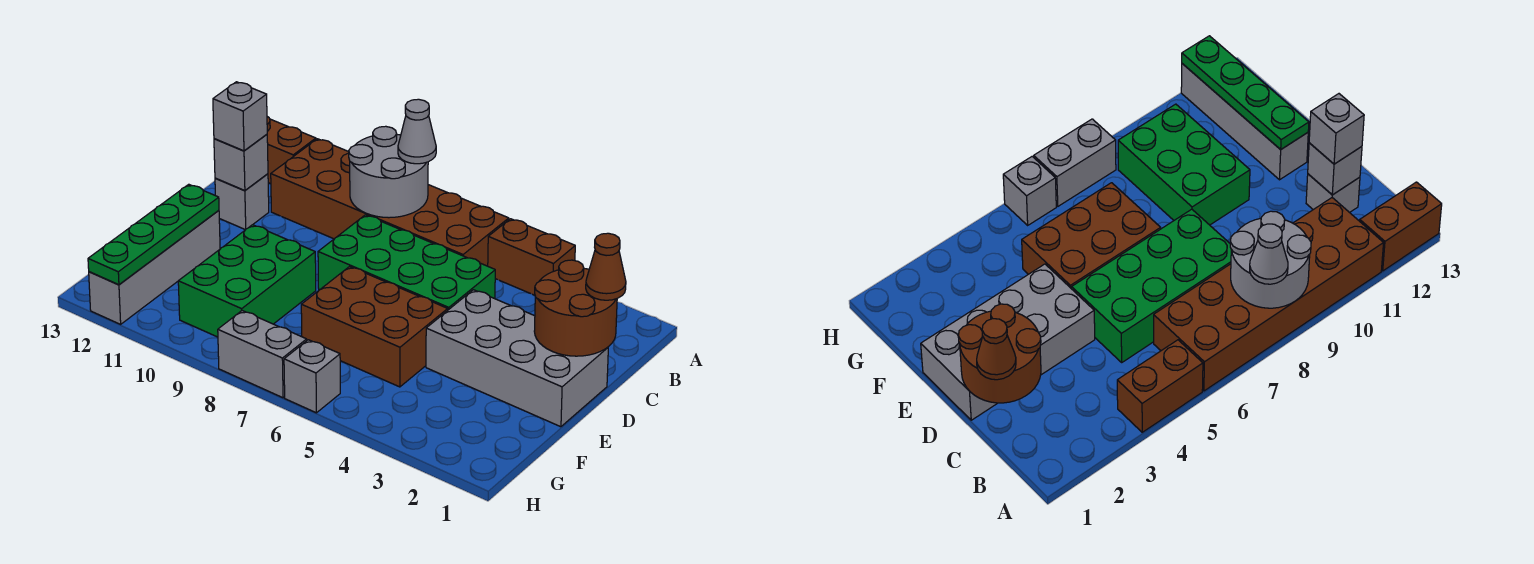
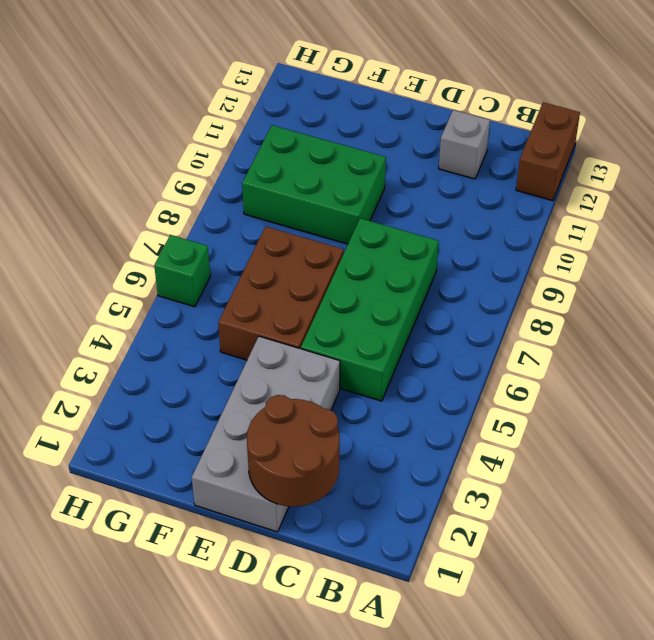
green 1x1 brick [154,235,210,307] -> grey 1x1 brick [284,340,340,413]
none -> brown 1x2 brick [488,219,575,295]
none -> brown 2x6 brick [271,139,509,266]
none -> grey 1x4 brick [89,210,220,324]

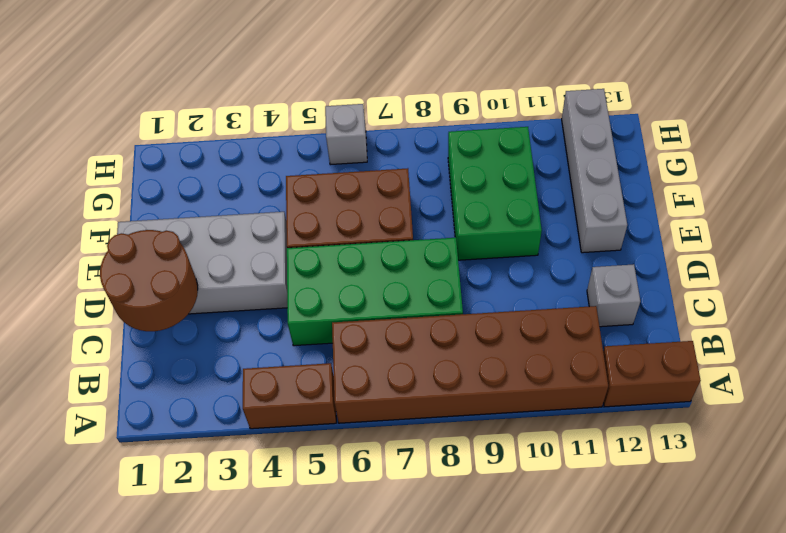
none -> grey 1x2 brick [218,311,307,398]
none -> grey 2x2 round brick [349,126,428,218]
none -> grey 1x1 brick [214,135,268,191]

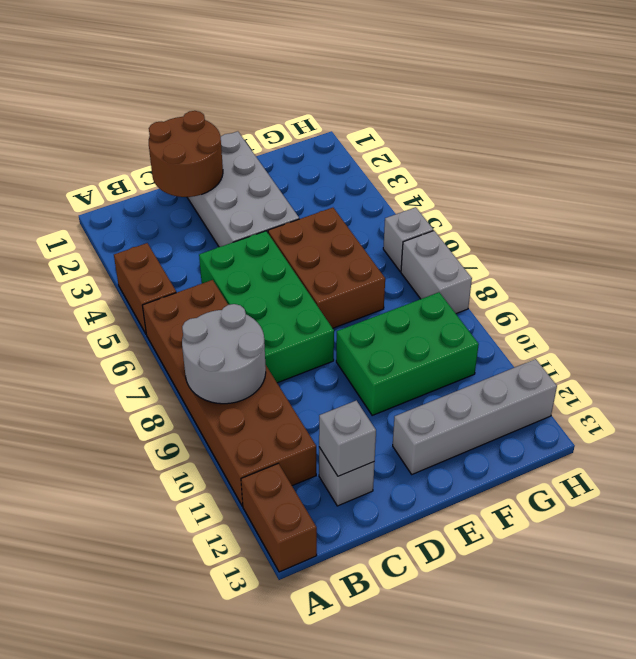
none -> green 1x4 plate [88,184,219,285]
none -> grey 1x1 cone [398,99,436,164]
none -> brown 1x1 cone [586,233,626,300]

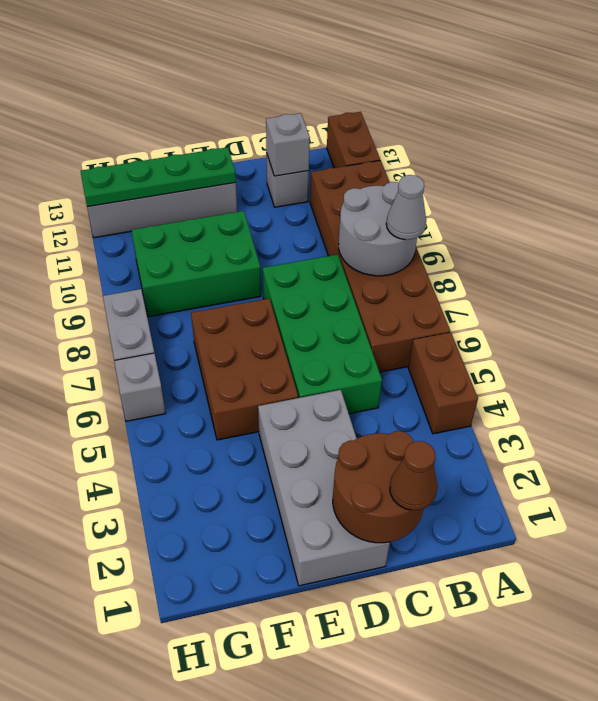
none -> grey 1x1 brick [213,82,267,151]

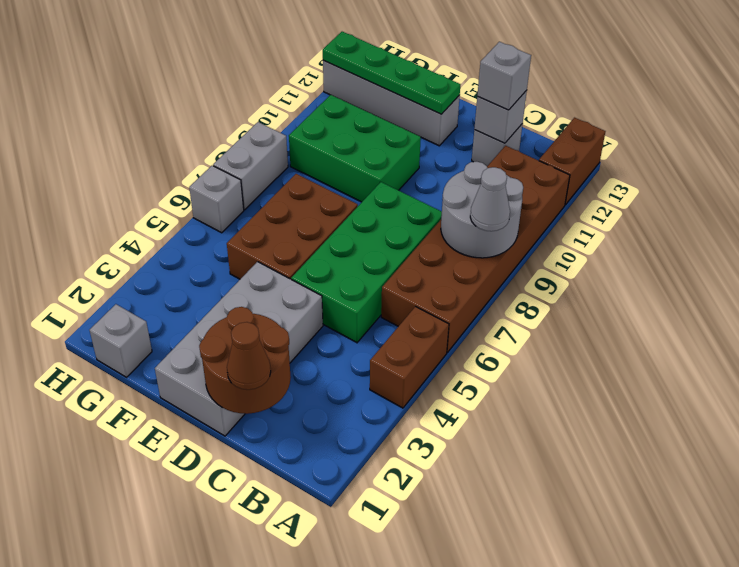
grey 1x1 brick [90,304,152,377] -> none

